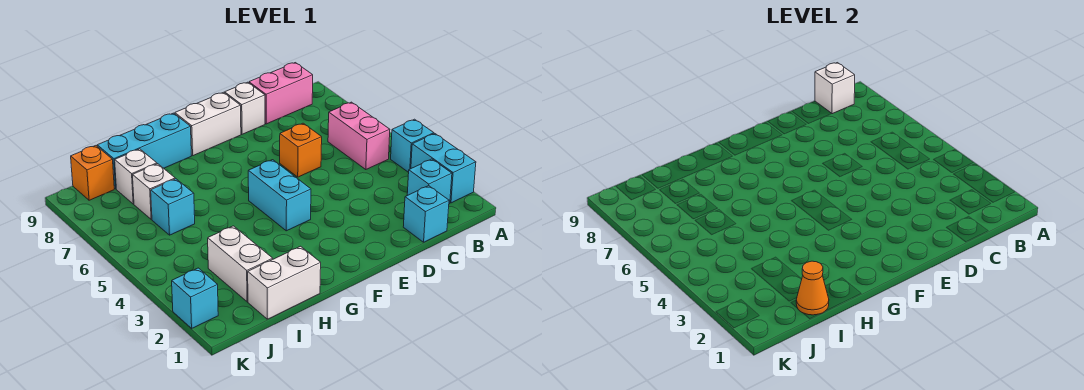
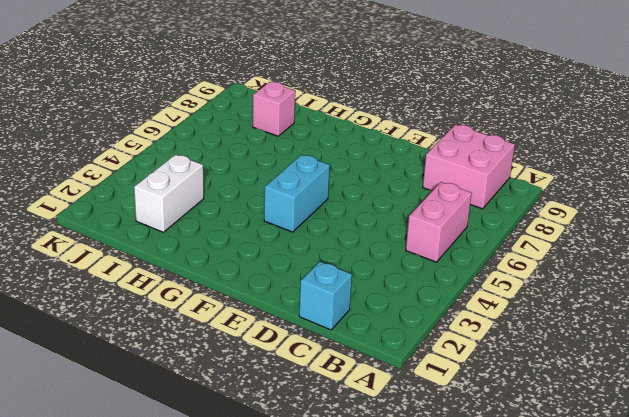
pink 2x2 brick [423,125,515,209] -> pink 1x2 brick [249,63,313,124]
pink 1x1 brick [253,82,295,136] -> white 1x1 brick [115,149,157,204]
none -> cyan 1x2 brick [411,134,476,203]
none -> cyan 1x1 brick [391,119,434,172]
none -> cyan 1x1 brick [407,159,452,204]

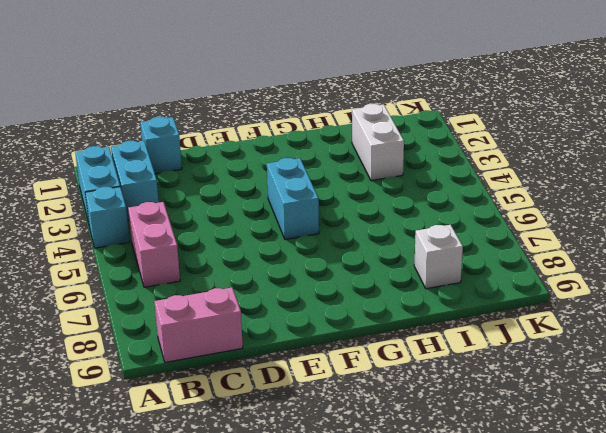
cyan 1x2 brick [111,141,159,220] -> cyan 1x1 brick [407,159,452,204]
none -> orange 1x1 brick [280,123,322,177]
none -> white 1x1 brick [225,82,265,134]
none -> white 1x2 brick [175,92,241,156]

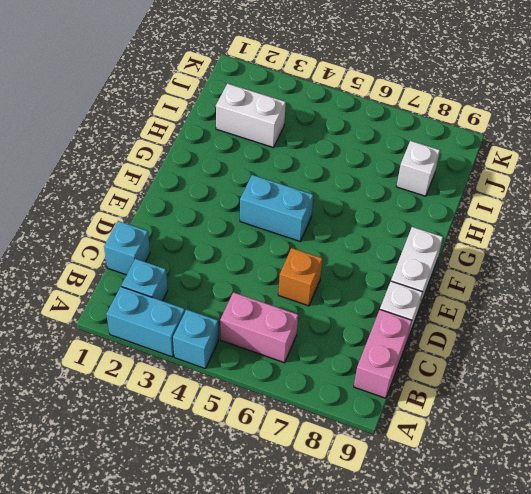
none -> cyan 1x3 brick [97,113,191,189]
none -> white 1x2 brick [248,246,321,319]
none -> cyan 1x1 brick [151,179,195,235]

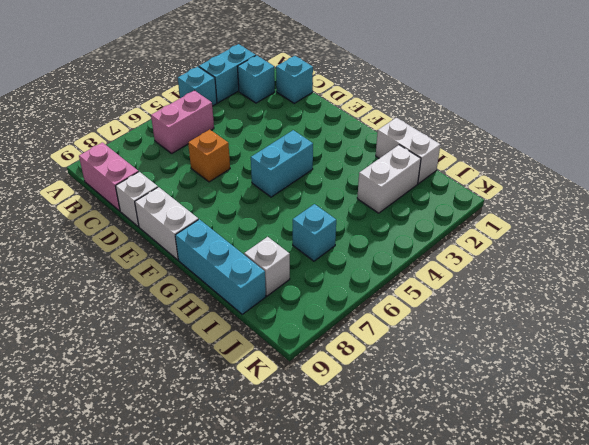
none -> white 1x1 brick [133,164,175,219]
none -> orange 1x1 brick [71,146,114,200]
none -> cyan 1x1 brick [172,268,218,328]

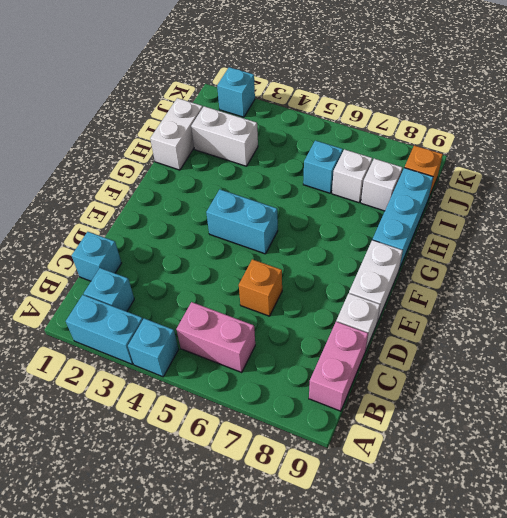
none -> white 1x1 brick [815,63,855,114]
none -> orange 1x1 cone [796,261,829,315]

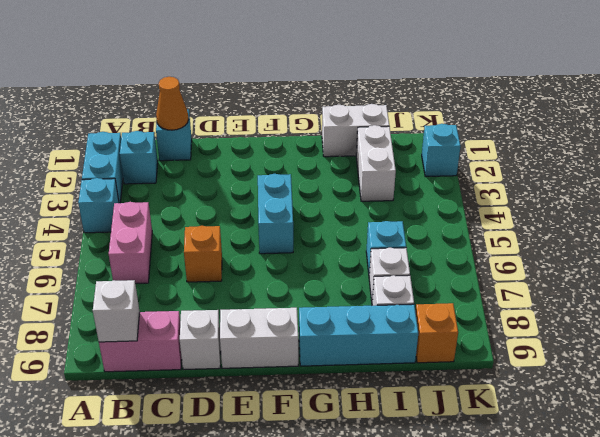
orange 1x1 cone [156,77,189,130] -> orange 1x1 cone moved to [796,261,829,315]

